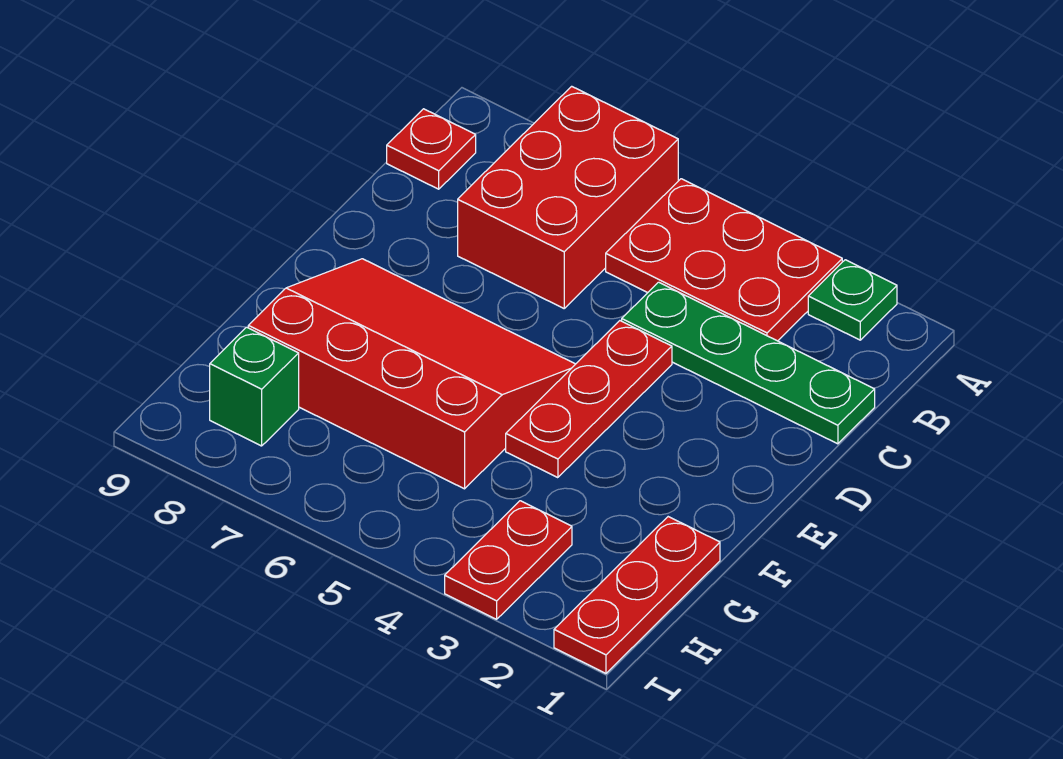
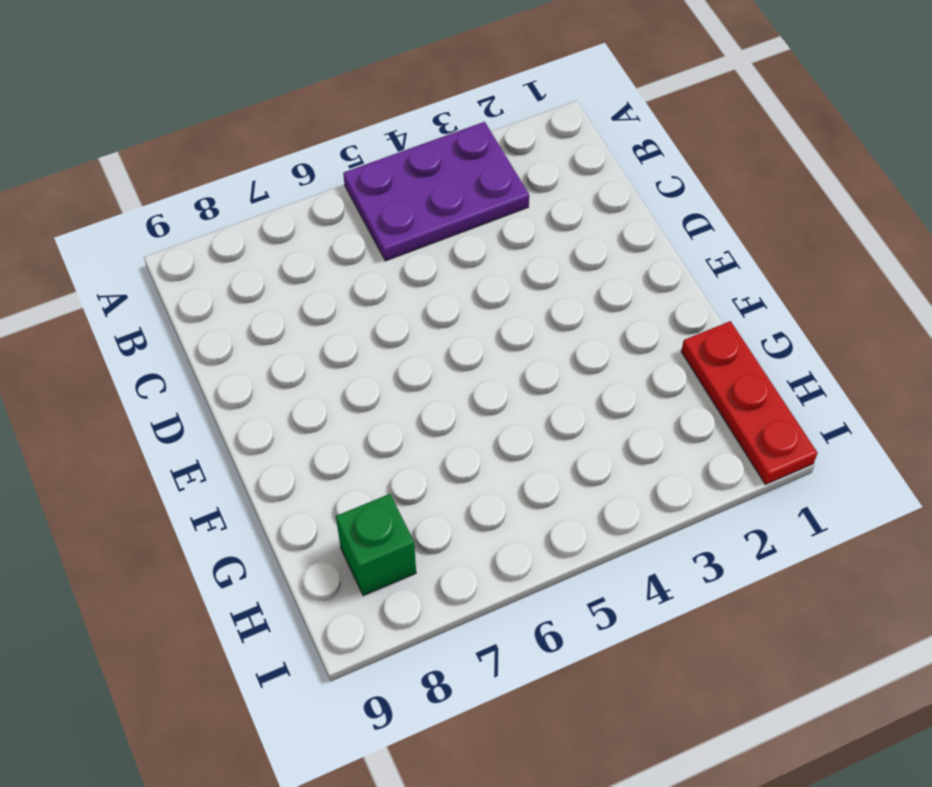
purple 2x3 plate [343,122,529,261] -> red 2x3 plate [606,179,842,341]
none -> green 1x1 plate [808,260,897,340]
none -> red 2x3 brick [458,86,678,308]

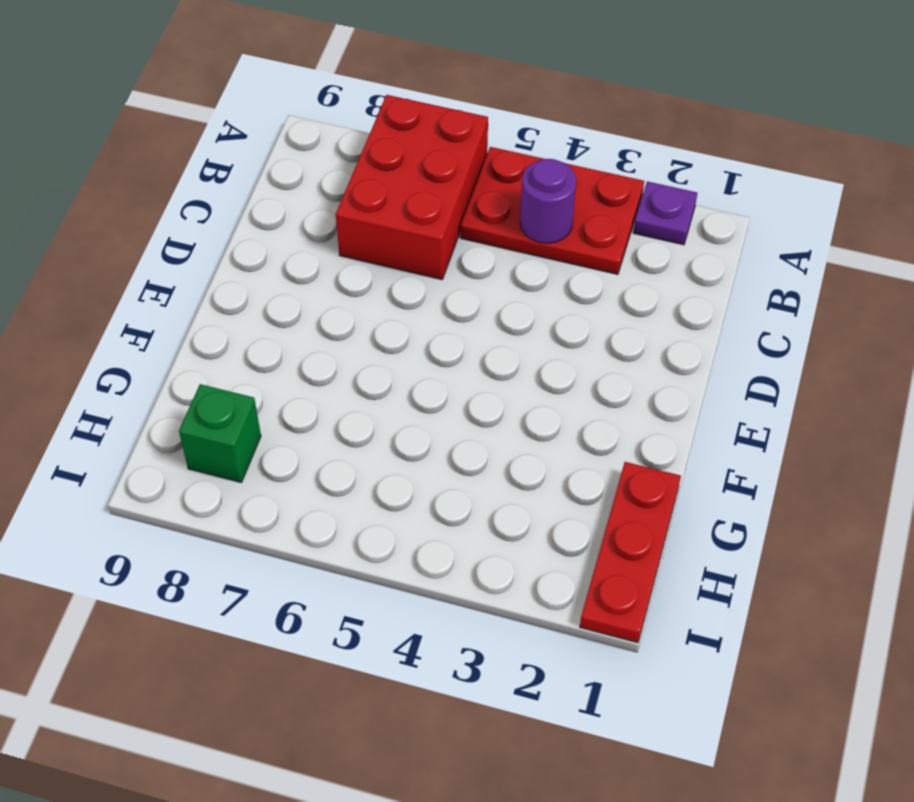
purple 1x1 plate [633,181,697,245] -> green 1x1 plate [808,260,897,340]
purple 1x1 round brick [520,159,576,243] -> none
none -> red 1x1 plate [387,109,476,189]
none -> green 1x4 plate [622,282,875,444]

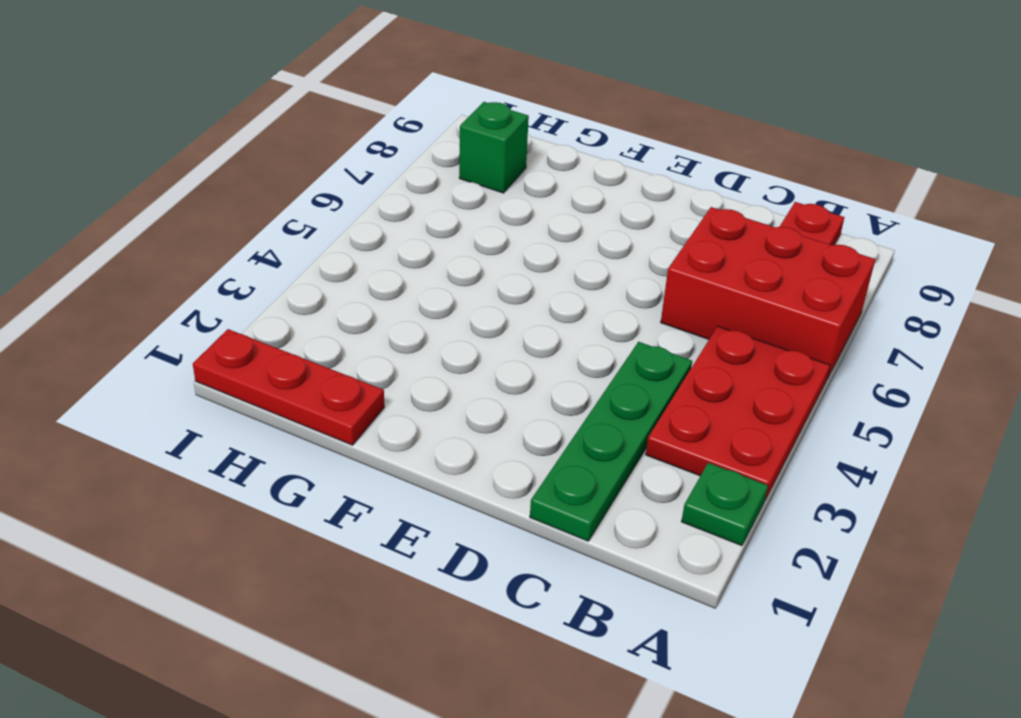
none -> red 1x3 plate [506,321,672,478]
none -> red 3x4 slope [248,259,575,489]

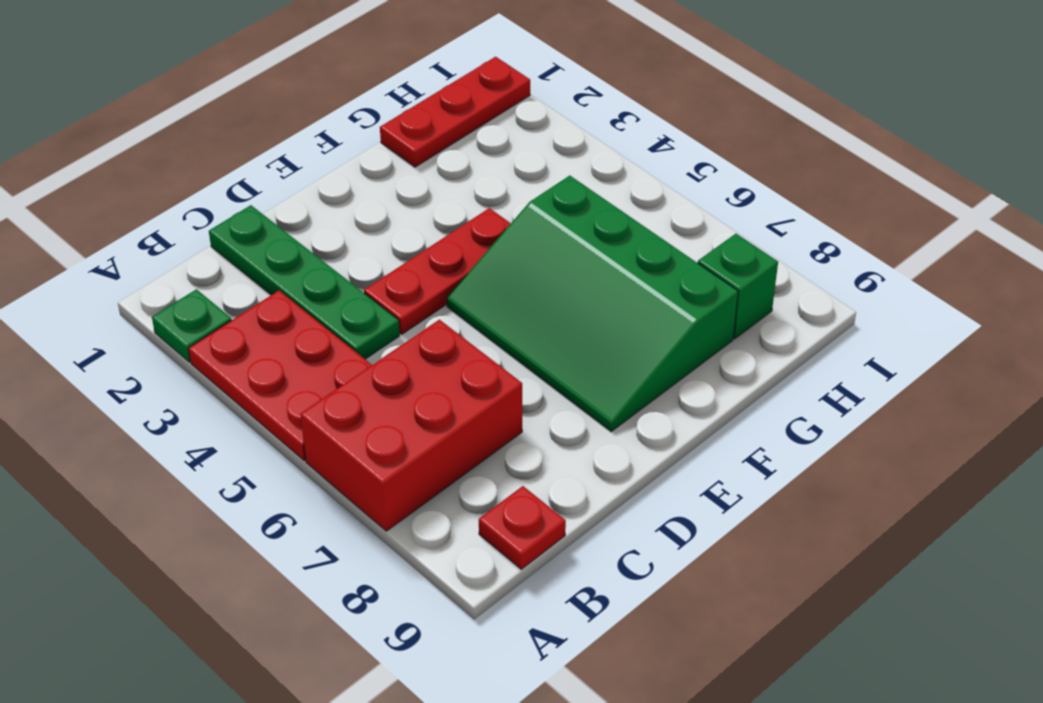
green 3x4 slope [447,176,738,431] -> red 3x4 slope [248,259,575,489]
none -> red 1x2 plate [445,501,572,619]

